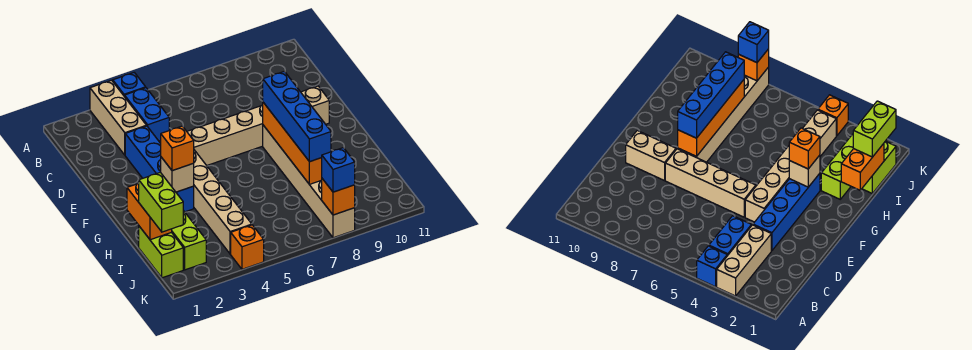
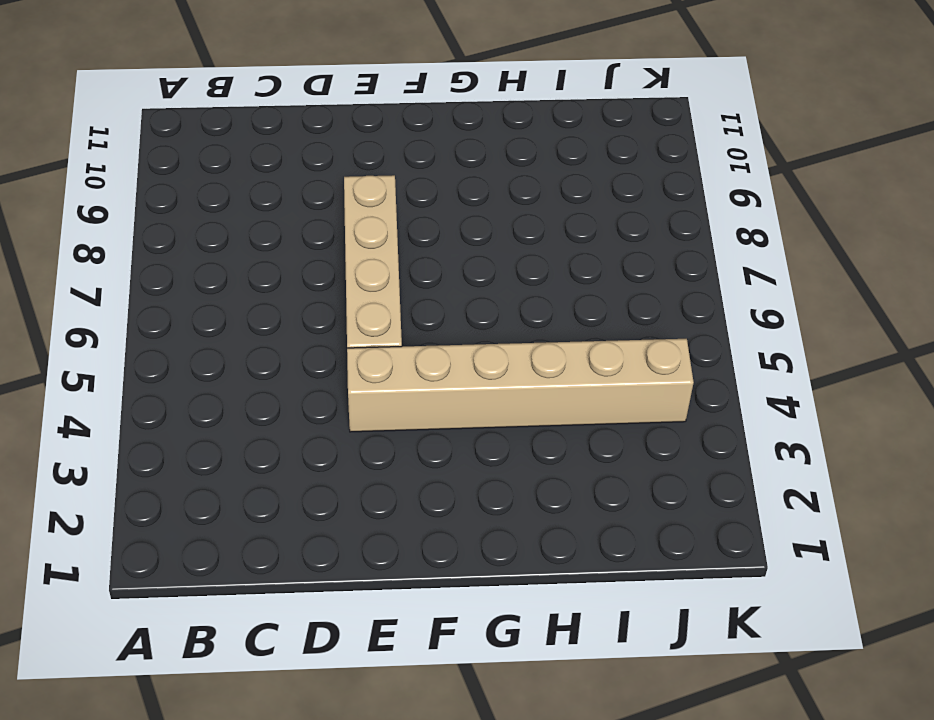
none -> tan 1x3 brick [90,80,146,155]
none -> blue 1x1 brick [113,73,146,97]
none -> blue 1x2 brick [125,88,169,142]

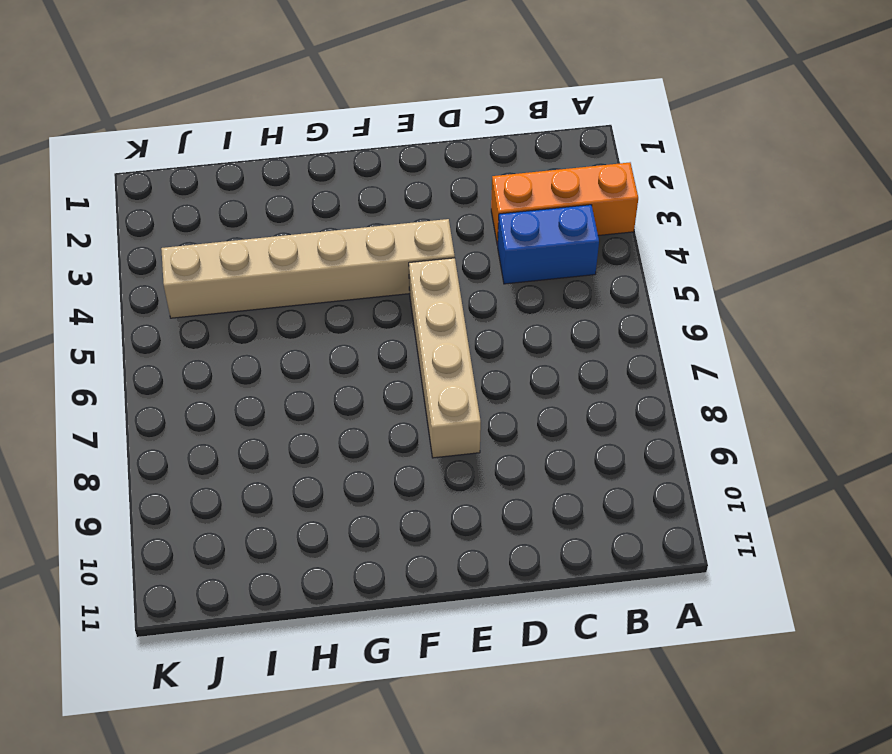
orange 1x3 brick [491,163,638,245] -> tan 1x3 brick [90,80,146,155]
none -> blue 1x1 brick [113,73,146,97]
none -> blue 1x4 brick [125,126,194,212]
none -> tan 1x2 brick [301,86,329,124]

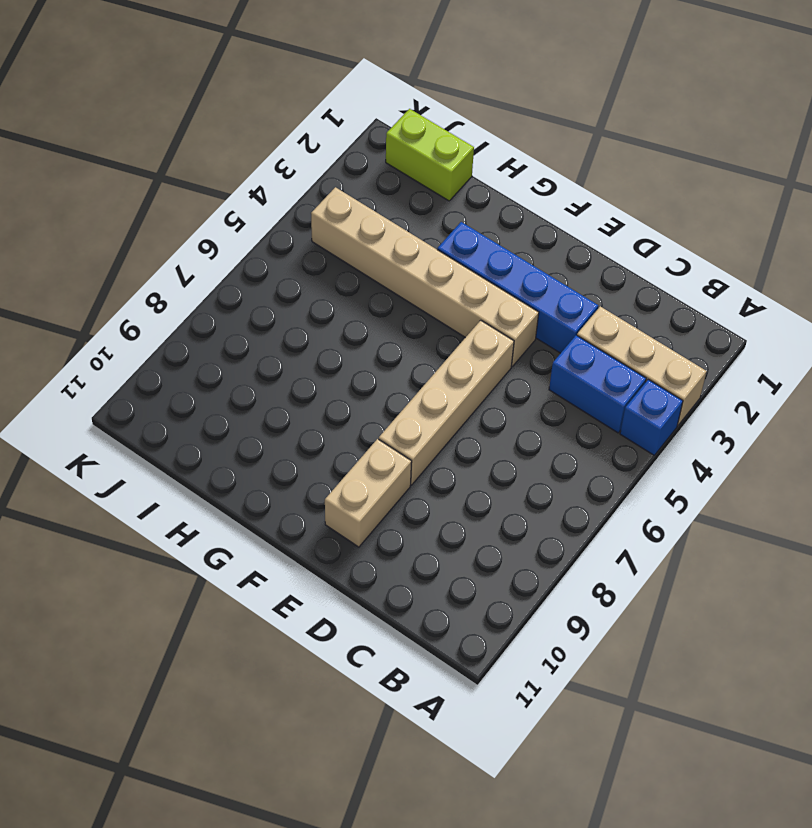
none -> tan 1x6 brick [263,125,355,238]
none -> lime 1x3 brick [172,211,206,270]
none -> orange 1x1 brick [231,225,264,269]

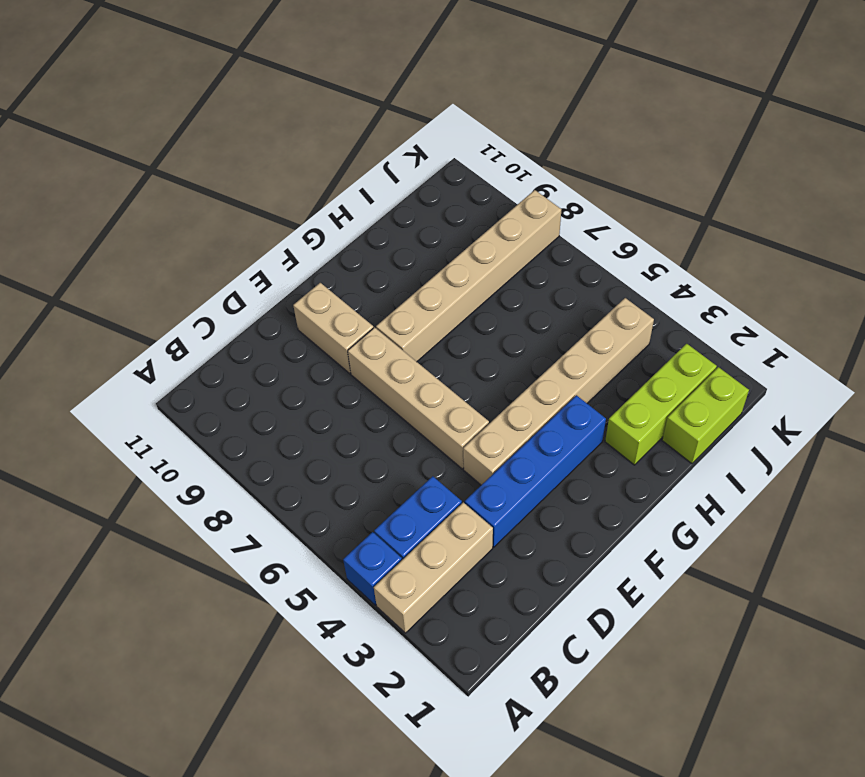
none -> orange 1x1 brick [231,225,264,269]
none -> orange 1x4 brick [263,102,322,185]
none -> tan 1x1 brick [161,157,194,192]

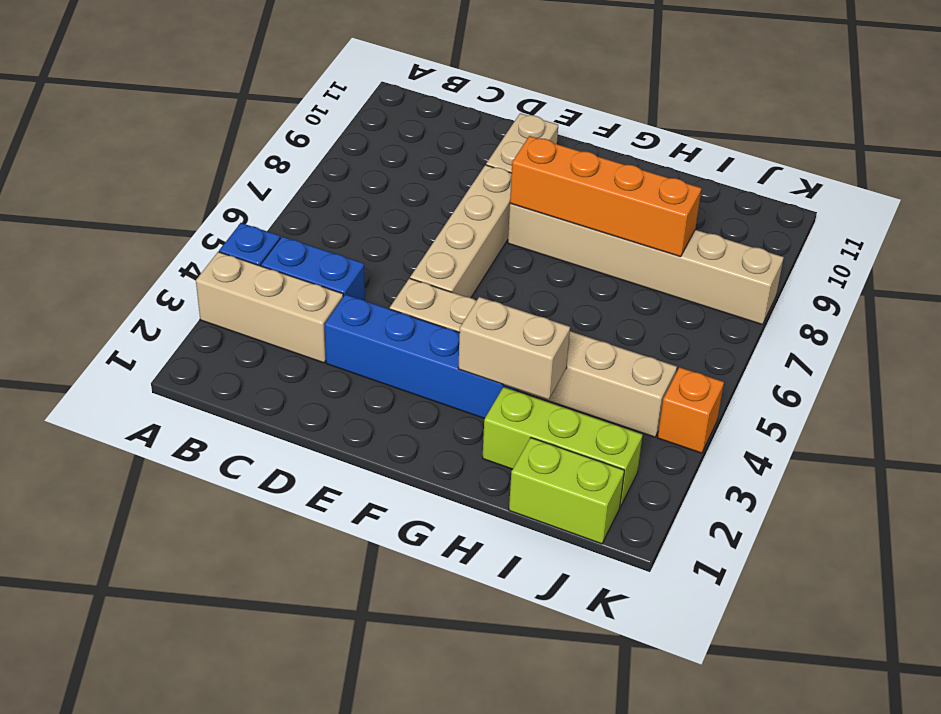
tan 1x2 brick [458,297,570,400] -> tan 1x1 brick [161,157,194,192]
none -> orange 1x2 brick [127,183,172,240]
none -> orange 1x1 brick [322,179,355,215]
none -> blue 1x4 brick [263,71,331,162]

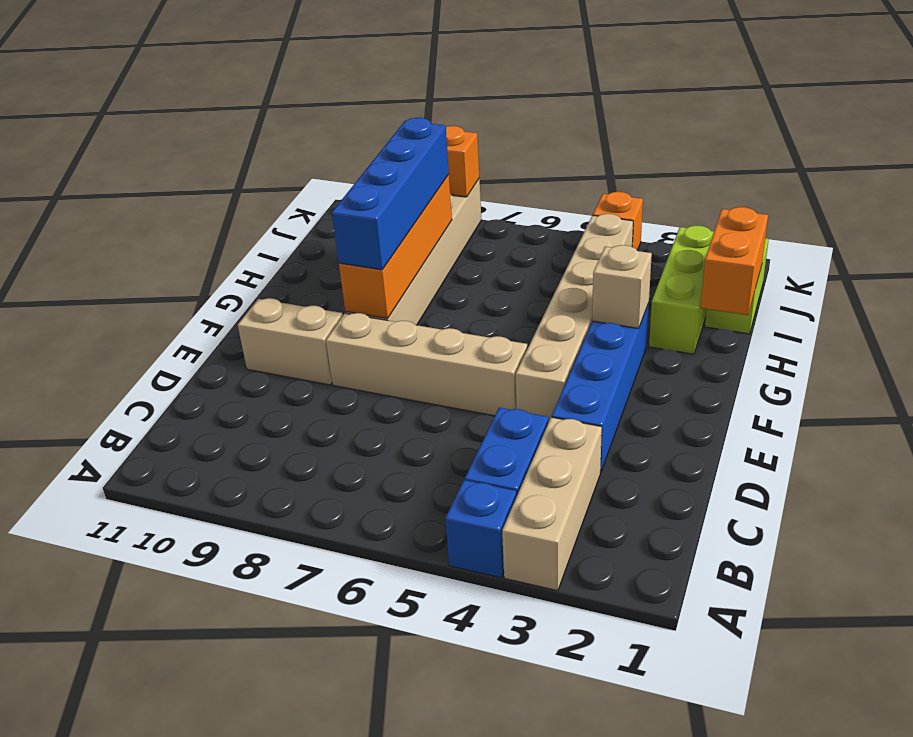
none -> orange 1x1 brick [161,126,194,171]
none -> lime 1x2 brick [139,172,183,232]
none -> blue 1x1 brick [322,148,355,192]

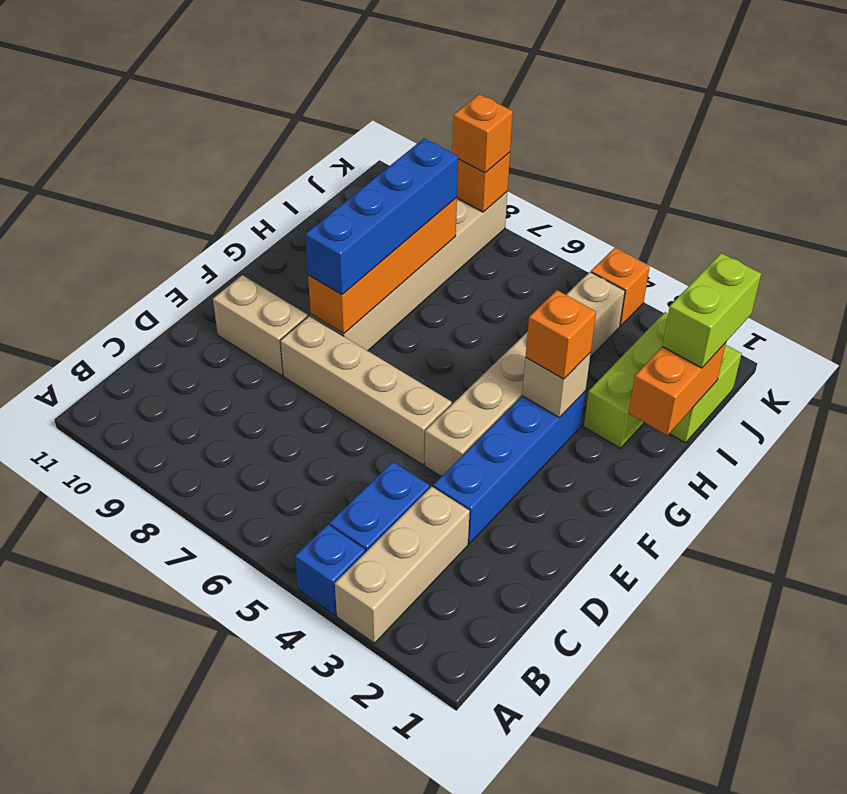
orange 1x1 brick [452,94,513,173] -> blue 1x1 brick [322,148,355,192]

